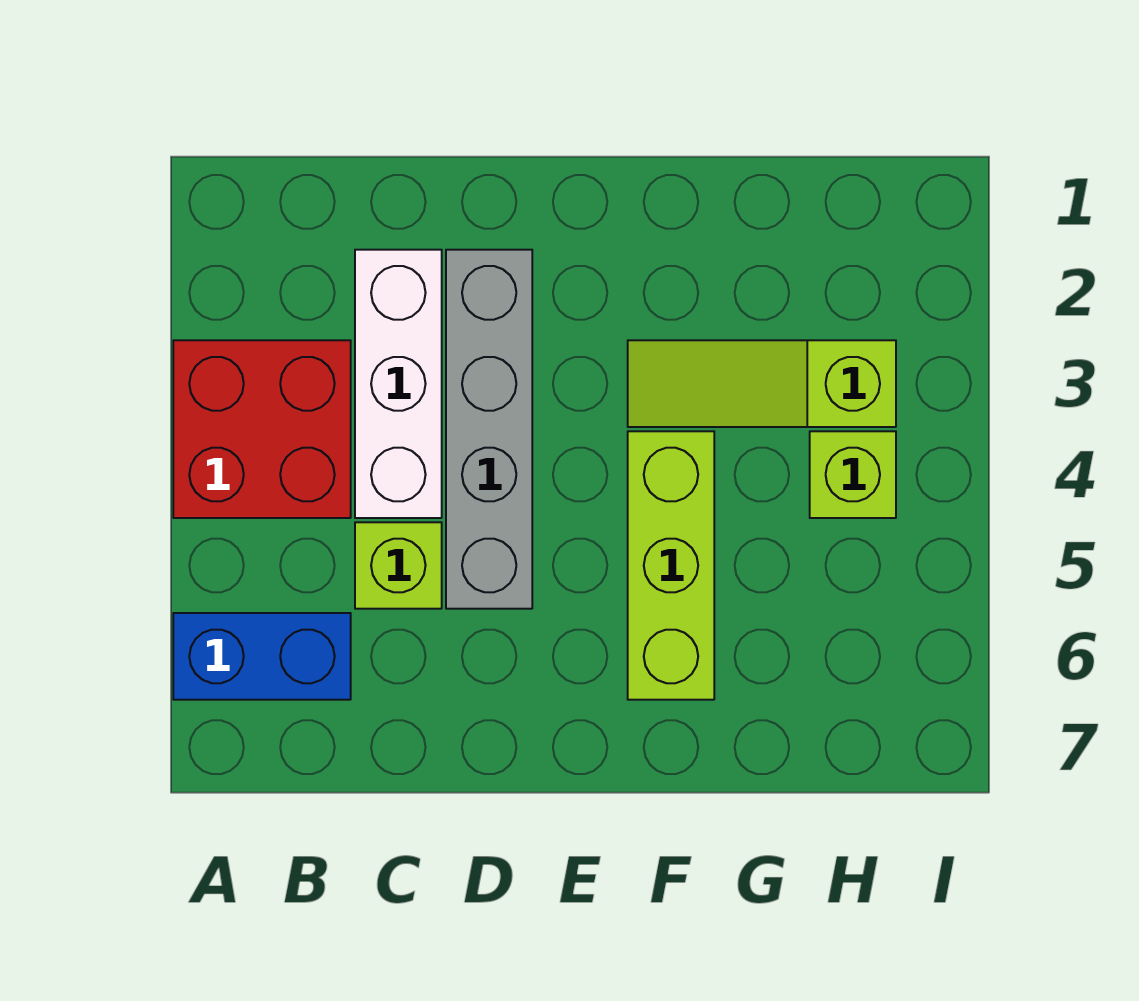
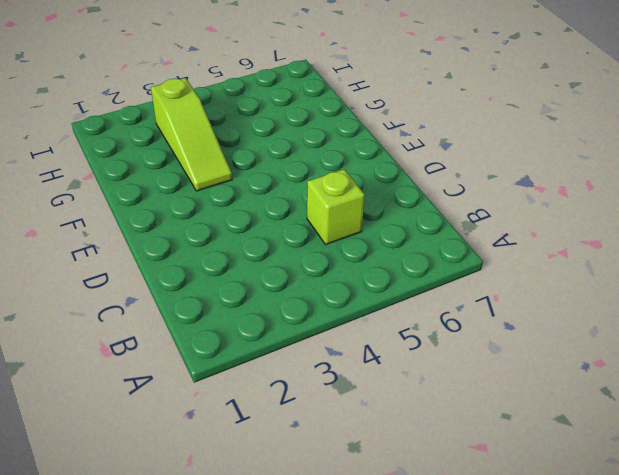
none -> red 2x2 brick [173,340,351,518]
none -> blue 1x2 brick [173,613,351,700]

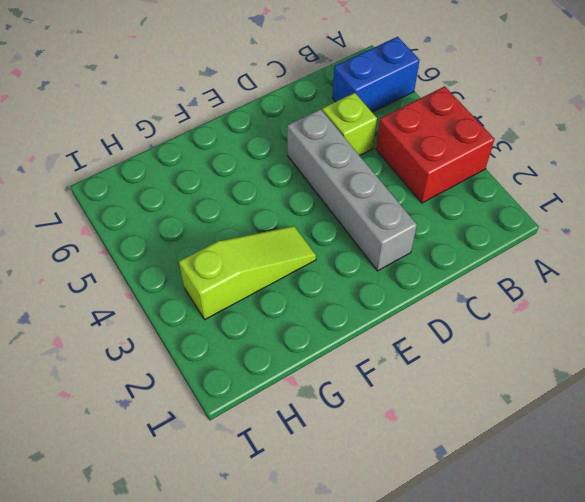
none -> white 1x3 brick [355,250,442,518]
none -> lime 1x3 brick [628,431,714,700]

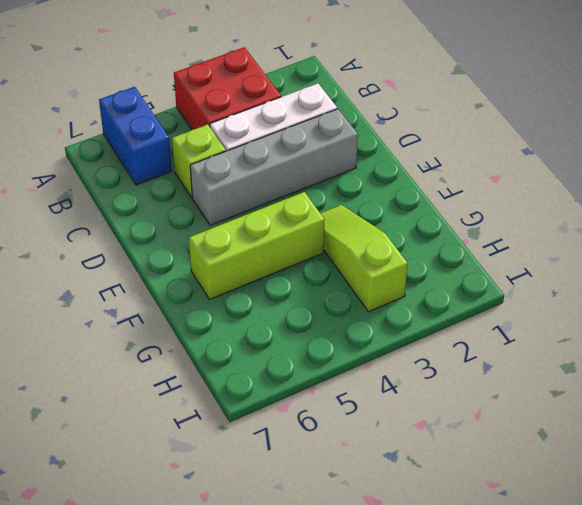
none -> lime 1x1 brick [810,431,896,518]

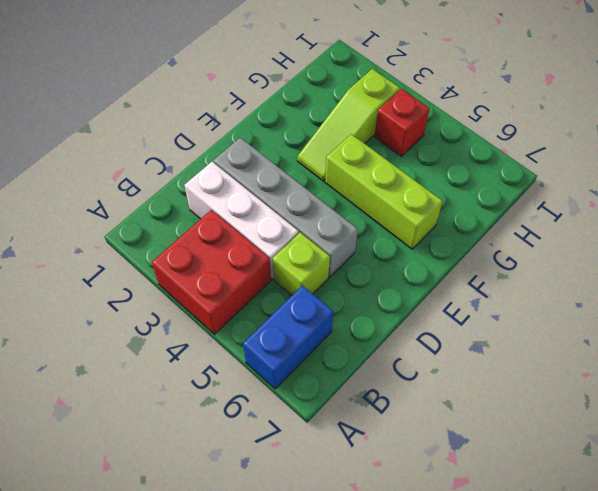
red 1x1 brick [374,89,430,157] -> lime 1x1 brick [810,431,896,518]

